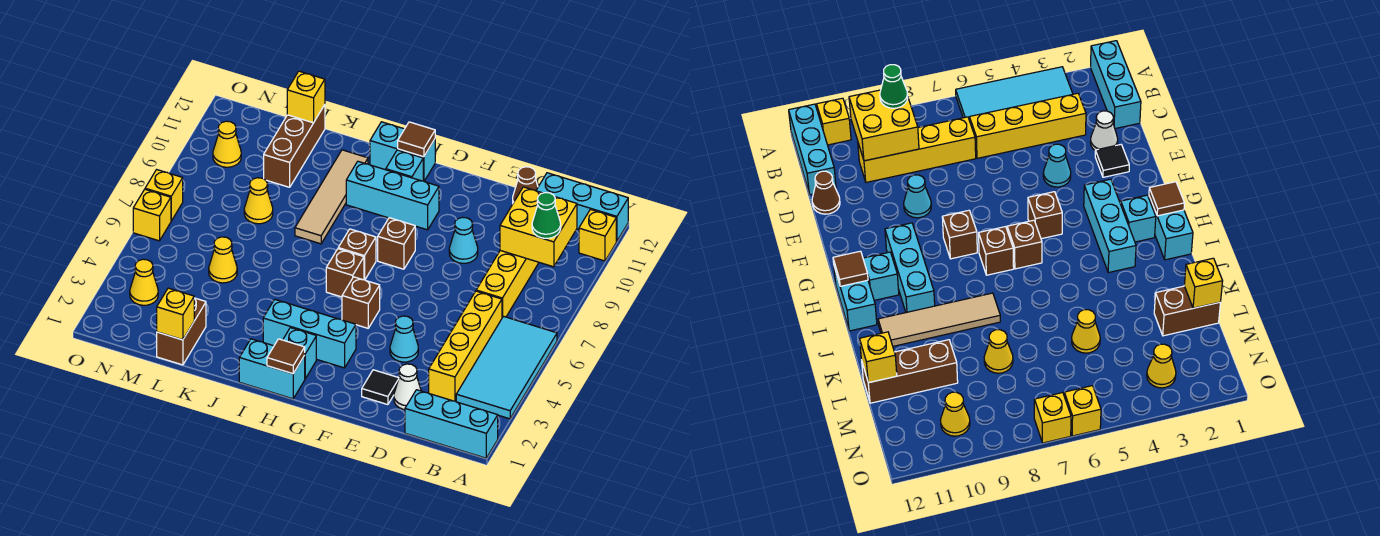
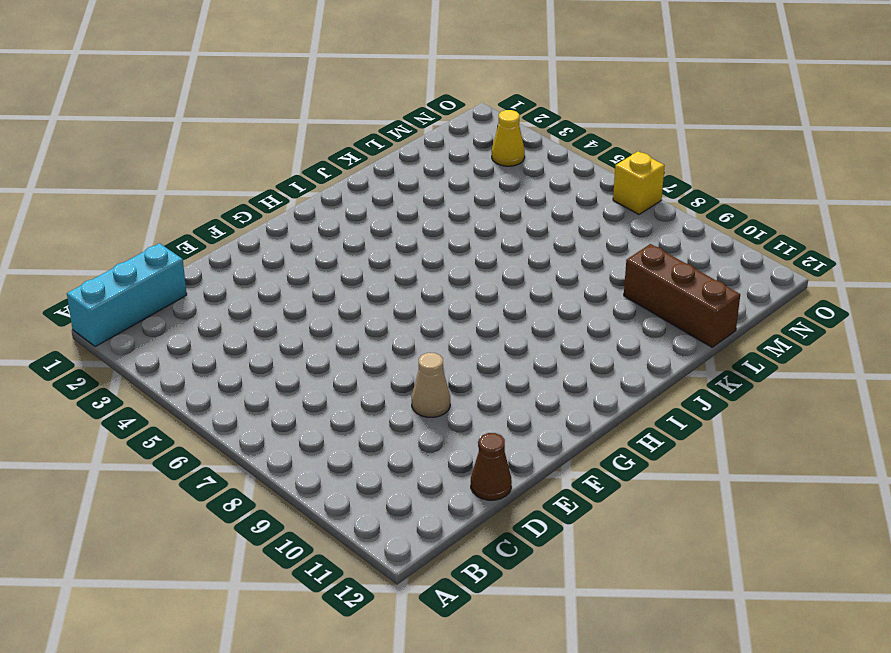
tan 1x1 cone [412,353,450,417] -> cyan 1x1 cone [449,217,478,263]
none -> cyan 2x4 tile [456,316,557,419]
none -> yellow 1x1 brick [579,209,616,261]
none -> cyan 1x3 brick [536,173,628,241]
none -> yellow 1x4 brick [429,291,502,401]

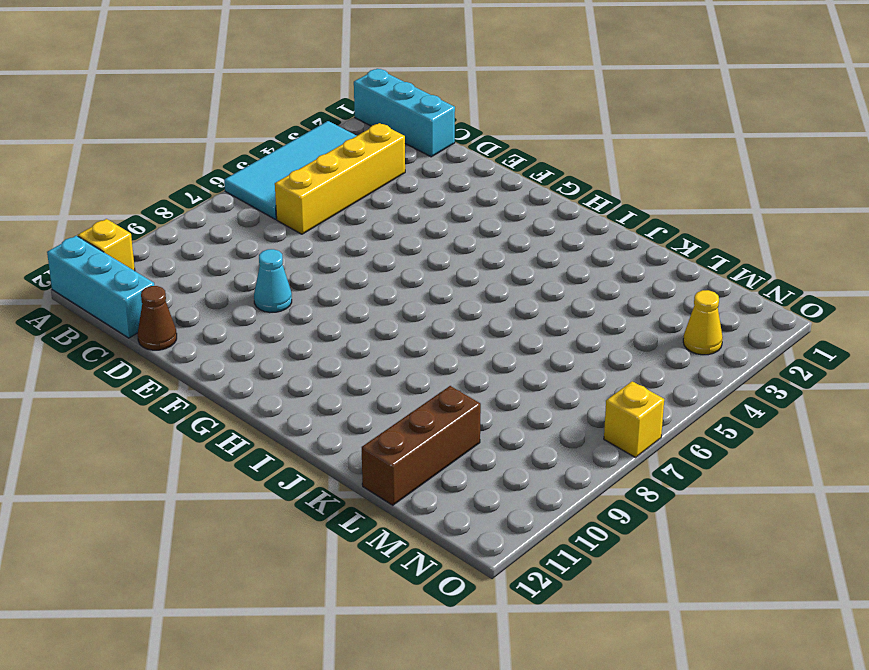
none -> yellow 1x4 brick [476,251,539,318]
none -> white 1x1 cone [394,364,421,410]
none -> black 1x1 tile [362,370,399,405]
none -> cyan 1x1 cone [390,316,418,362]

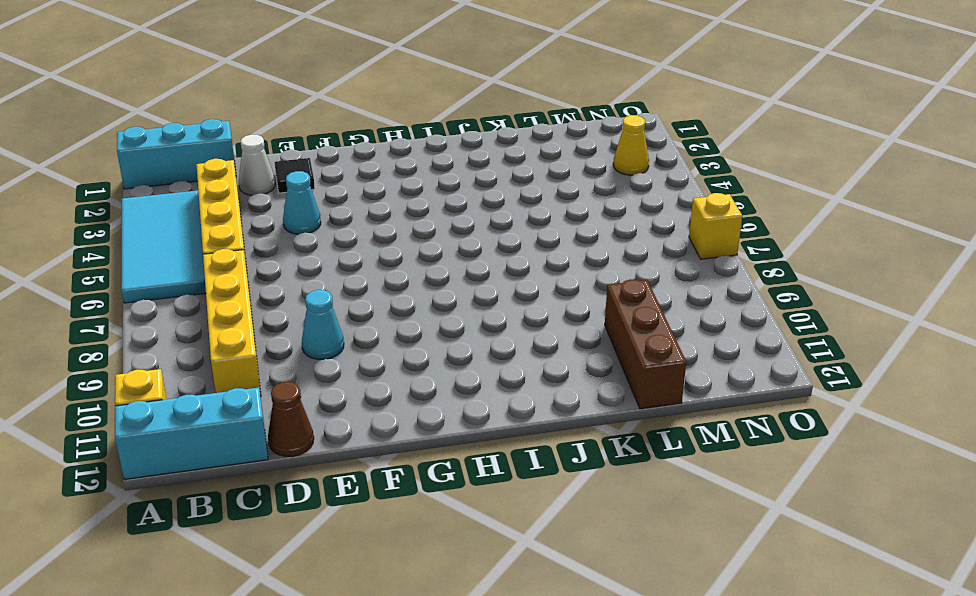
none -> cyan 1x3 brick [263,300,356,368]
none -> brown 1x1 brick [342,277,380,328]
none -> brown 1x1 brick [378,218,415,269]
none -> cyan 1x3 brick [346,161,439,230]

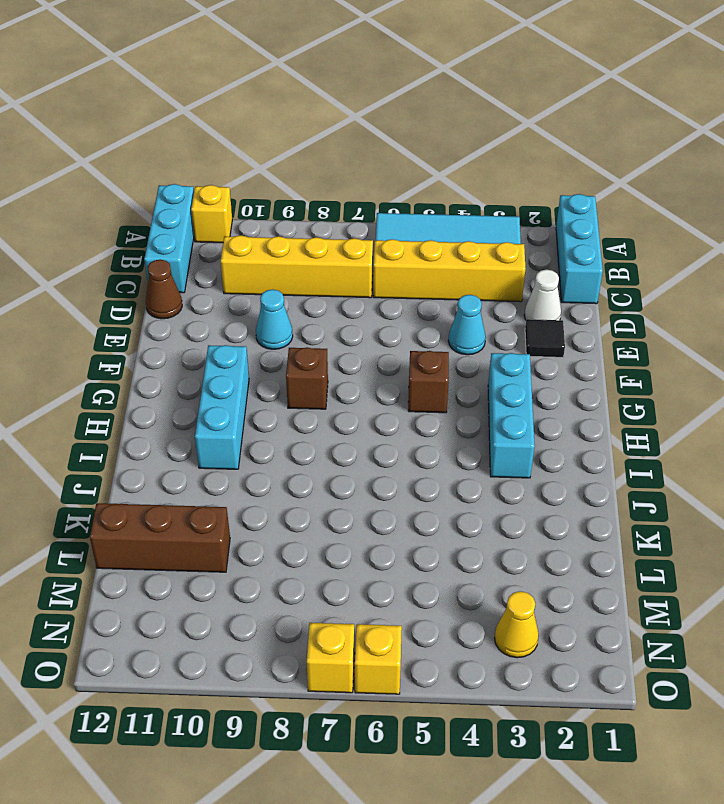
none -> cyan 1x2 brick [239,339,305,399]
none -> cyan 1x1 brick [283,328,316,379]
none -> brown 1x1 brick [326,249,364,297]
none -> brown 1x1 brick [338,229,376,280]

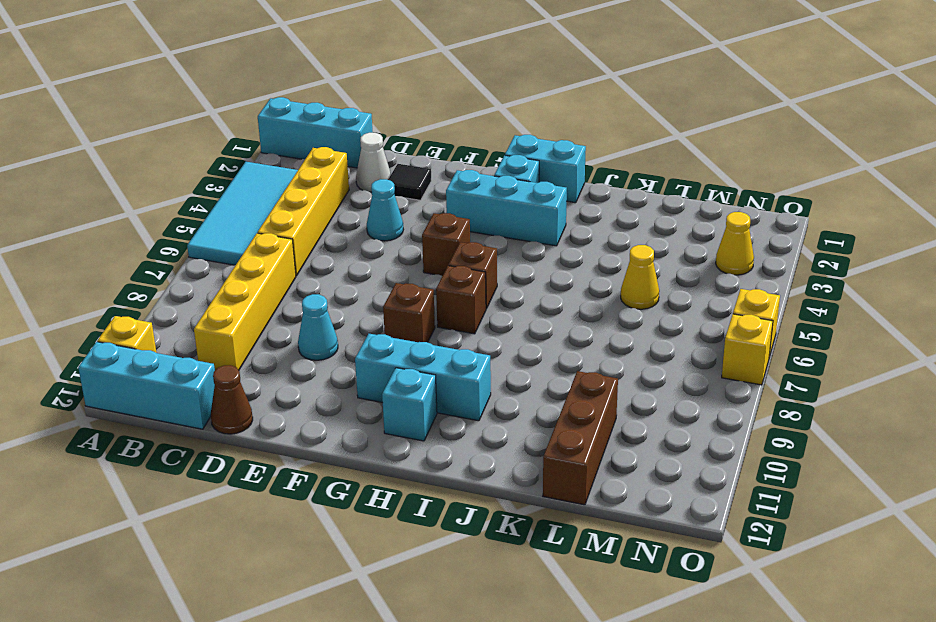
none -> cyan 1x2 brick [370,122,435,181]
none -> tan 1x4 tile [295,150,368,244]
none -> brown 1x2 brick [157,298,206,365]
none -> yellow 1x1 cone [244,178,273,224]

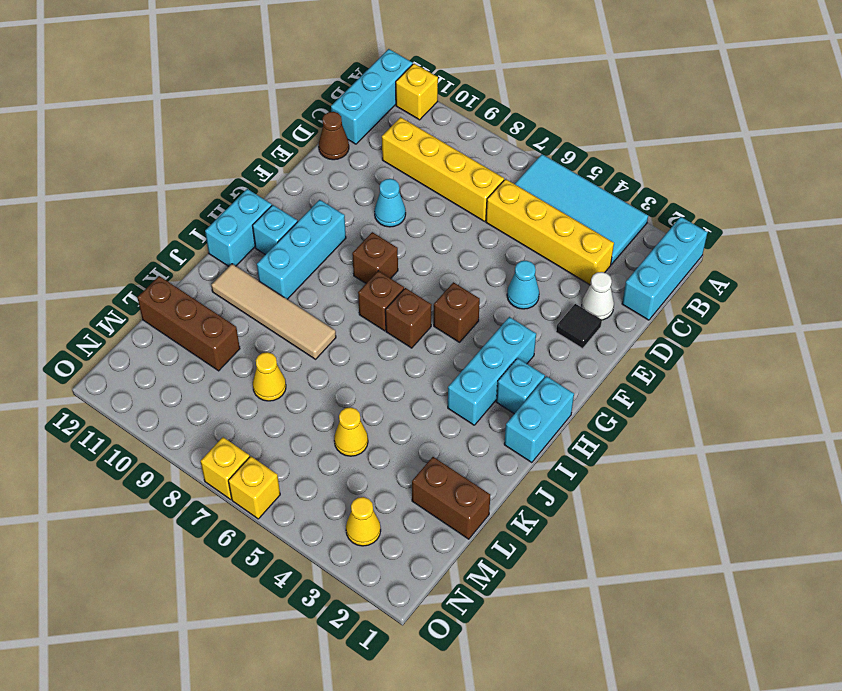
none -> yellow 1x1 cone [213,121,241,167]
none -> yellow 2x2 brick [500,187,577,267]
none -> brown 1x1 tile [267,339,305,374]
none -> brown 1x1 tile [398,122,435,157]

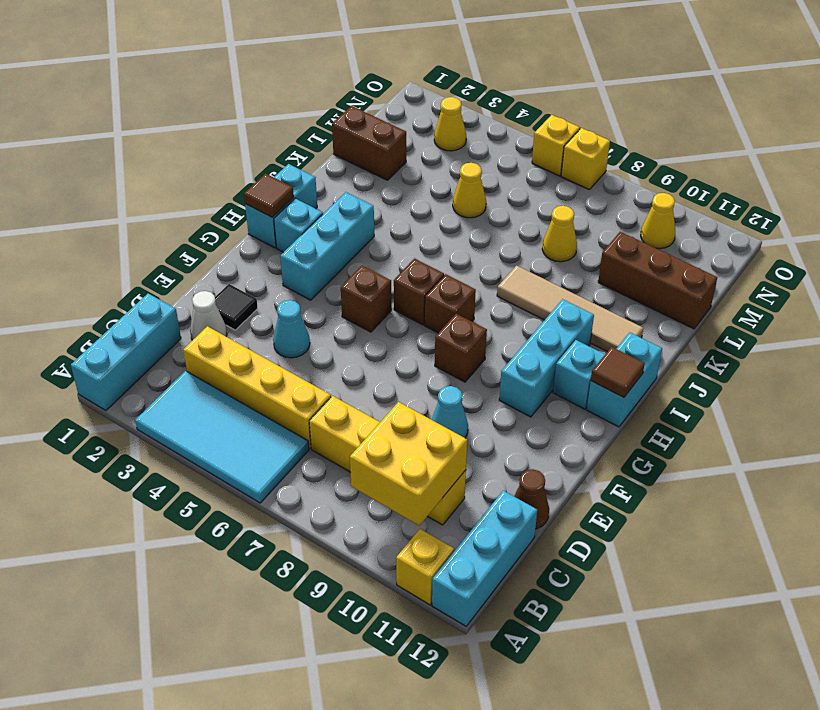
none -> yellow 1x1 brick [157,288,194,340]
none -> yellow 1x1 brick [287,71,325,123]
none -> green 1x1 cone [532,193,561,238]

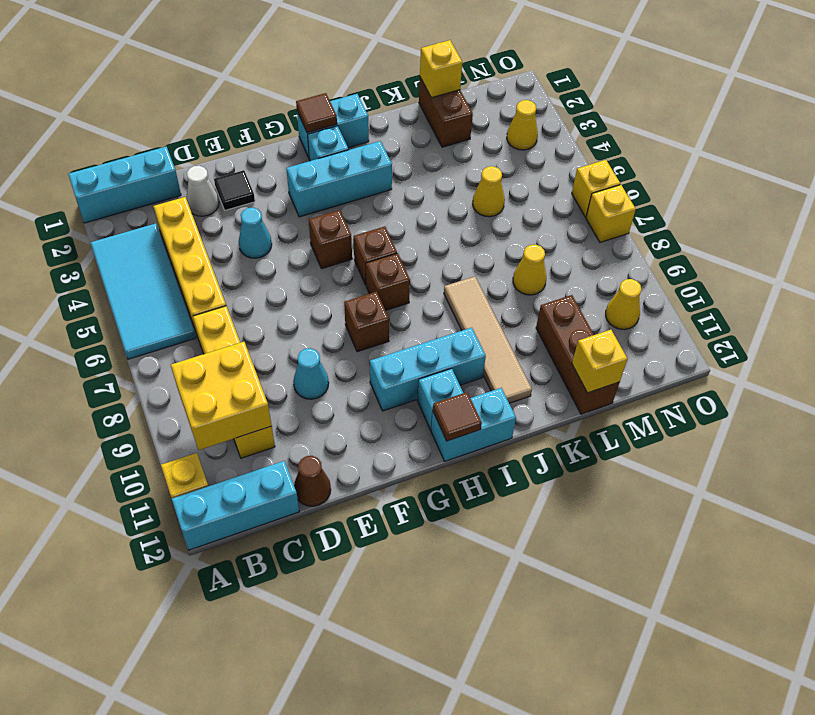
none -> green 1x1 cone [532,193,561,238]

